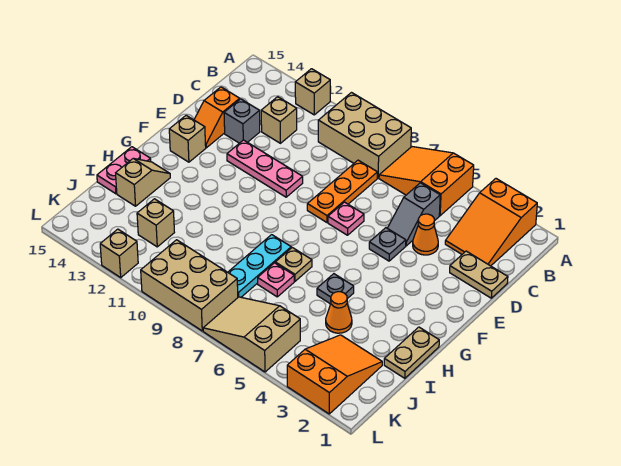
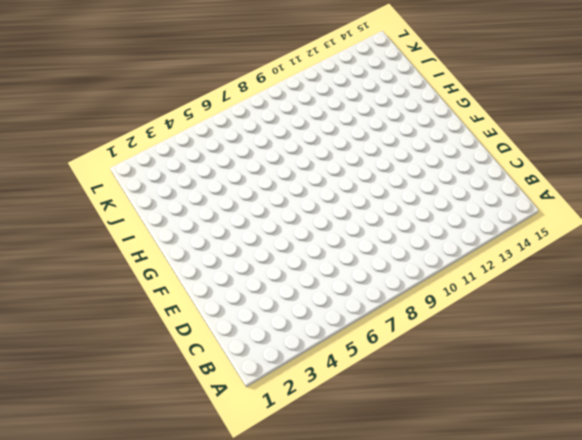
none -> orange 2x3 slope [445,179,537,266]
none -> orange 2x3 slope [379,147,474,216]
none -> tan 2x3 brick [318,93,411,178]

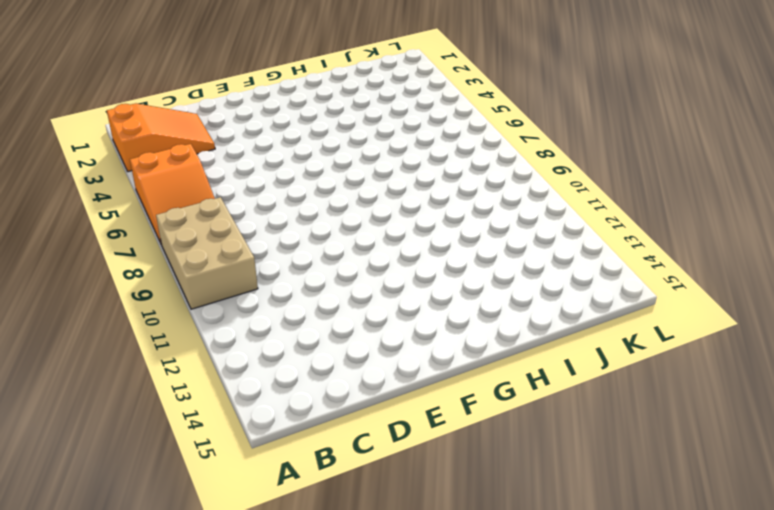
none -> tan 1x1 brick [295,69,330,115]
none -> grey 1x2 slope [387,183,440,246]
none -> orange 1x3 plate [307,160,377,222]

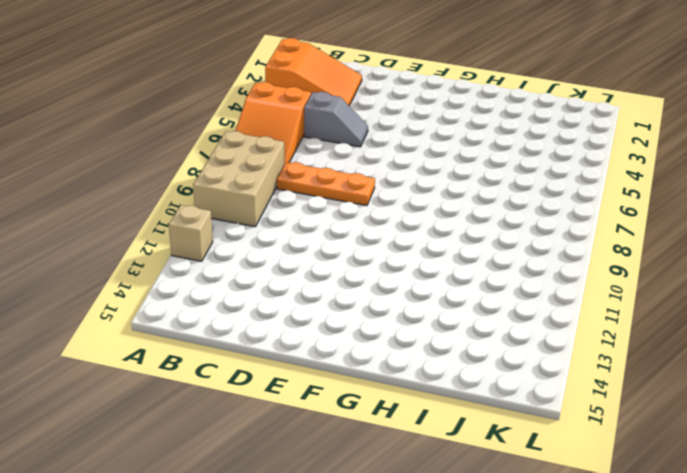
none -> tan 1x1 brick [261,97,297,143]
none -> tan 1x2 plate [450,251,508,298]
none -> orange 1x1 cone [413,214,438,255]

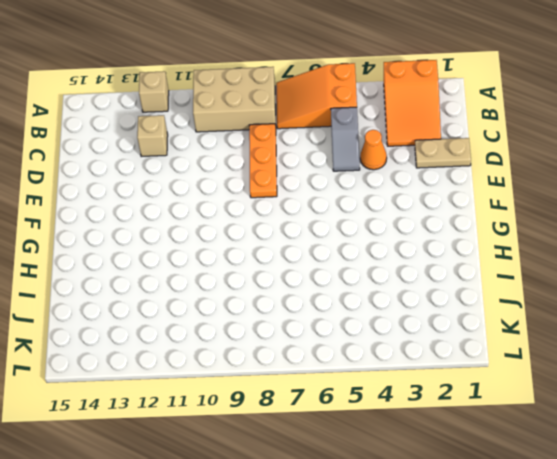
none -> grey 1x1 brick [224,99,260,143]
none -> orange 1x2 slope [194,87,240,148]
none -> grey 1x1 plate [369,228,406,261]

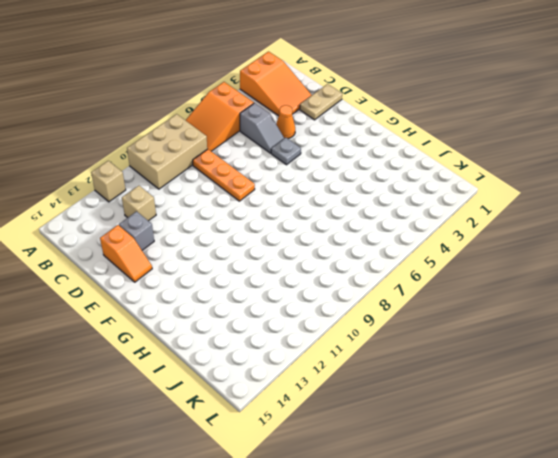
none -> pink 1x1 plate [328,202,364,235]
none -> pink 1x3 plate [227,140,303,197]
none -> tan 1x1 brick [169,115,206,162]

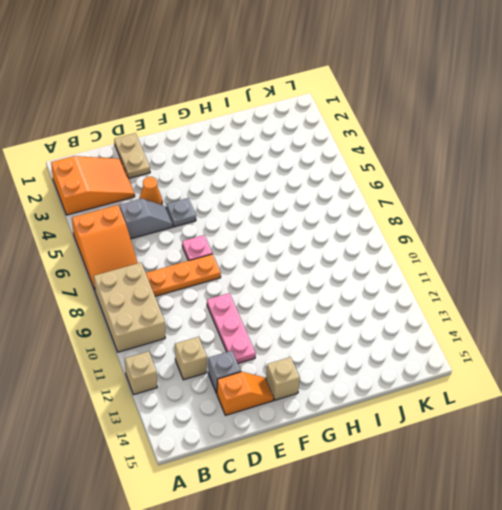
none -> tan 1x2 plate [384,327,439,378]
none -> grey 1x1 plate [317,274,354,304]
none -> tan 1x1 plate [275,248,312,281]

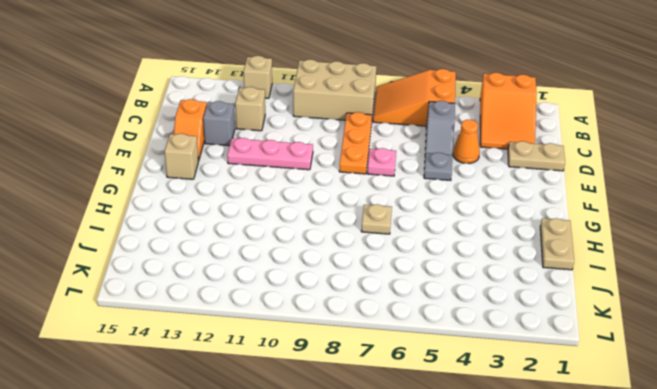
none -> grey 1x1 plate [317,274,354,304]
none -> cyan 1x3 plate [228,235,291,297]
none -> tan 1x2 slope [116,158,170,206]

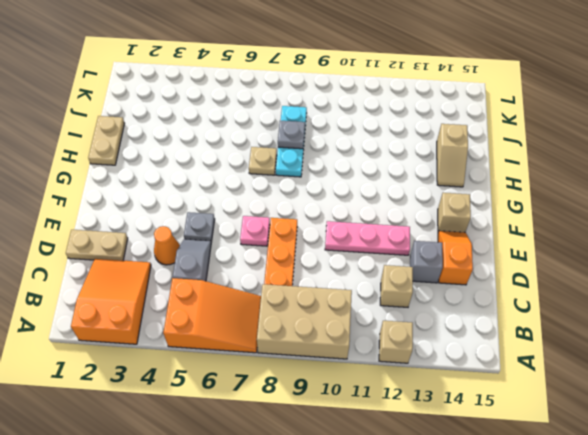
grey 1x1 plate [278,121,305,149] -> grey 1x1 plate moved to [317,274,354,304]
none -> pink 1x2 plate [97,147,151,194]
none -> orange 1x1 cone [326,292,352,333]
none -> pink 1x1 plate [258,263,294,297]

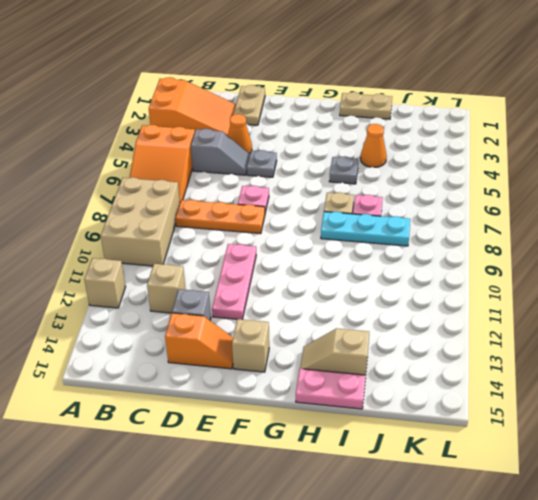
none -> orange 2x3 slope [287,335,382,414]
none -> tan 1x1 brick [137,199,174,247]
none -> tan 2x3 slope [203,297,300,372]

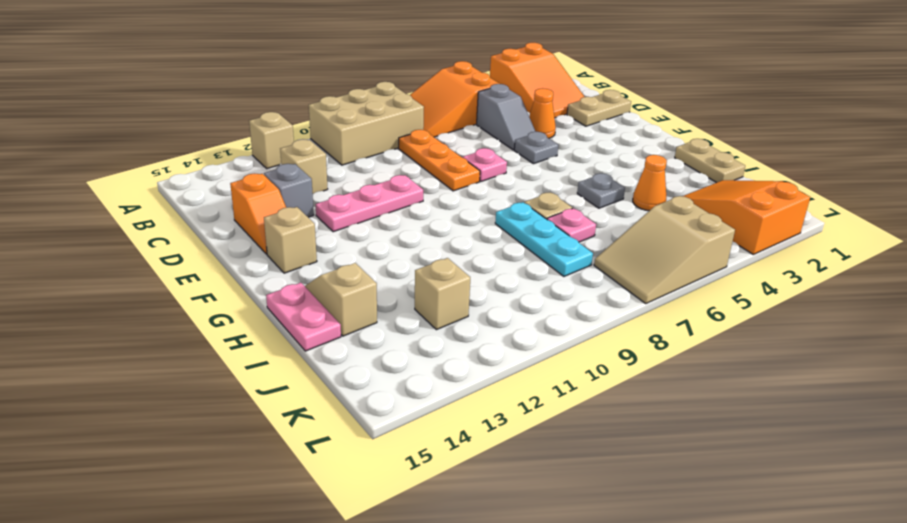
none -> tan 2x3 brick [141,240,238,331]
none -> tan 1x1 brick [100,229,138,277]

